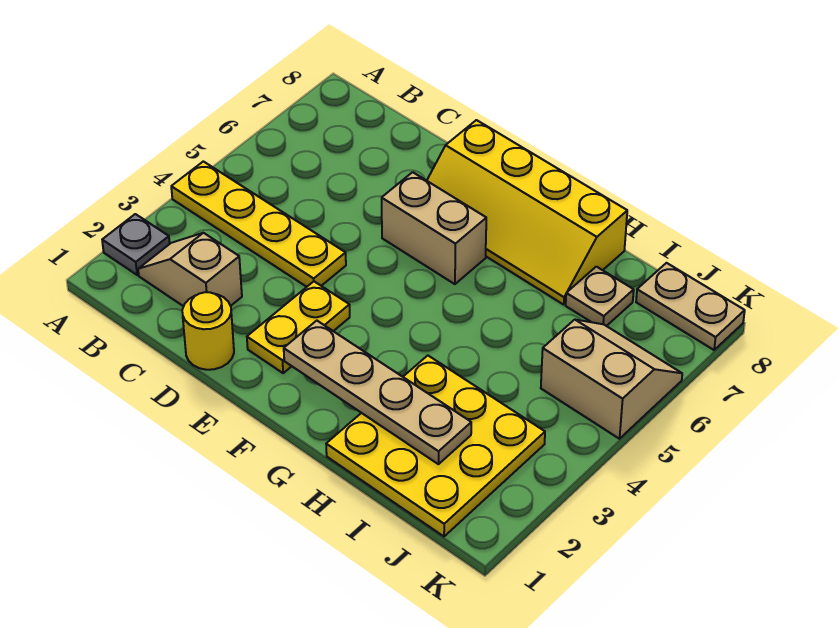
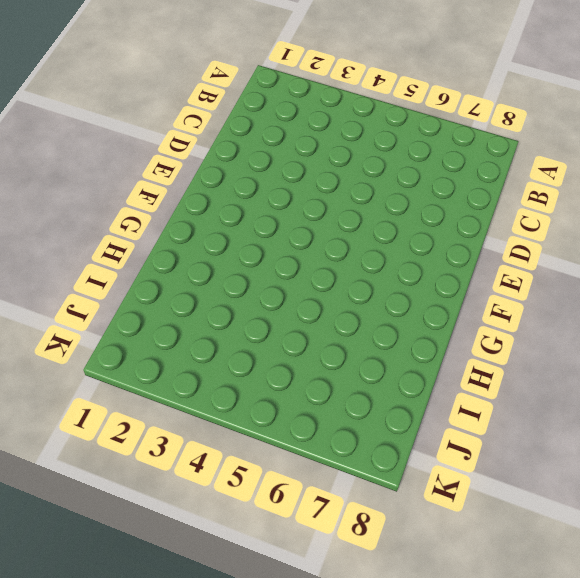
none -> grey 1x1 plate [102,214,170,275]
none -> yellow 1x4 plate [171,161,346,287]
none -> tan 1x2 slope [138,233,242,306]

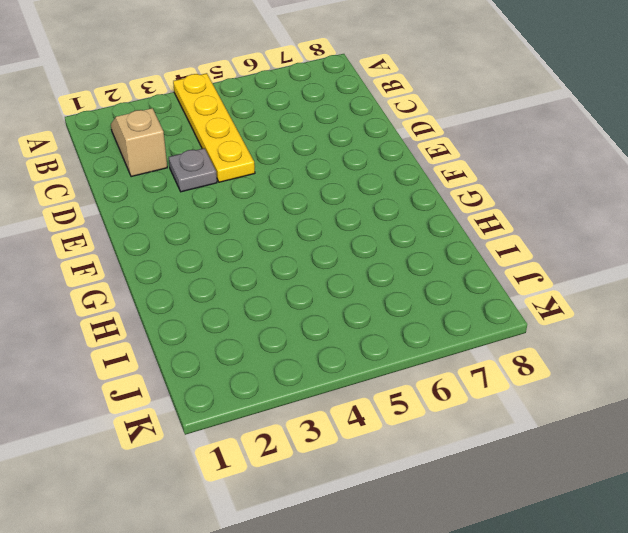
grey 1x1 plate [169,148,217,192] -> grey 1x1 plate moved to [102,214,170,275]
none -> yellow 1x1 round brick [182,292,234,370]
none -> yellow 1x2 plate [247,281,350,373]
none -> tan 1x2 brick [382,172,486,284]

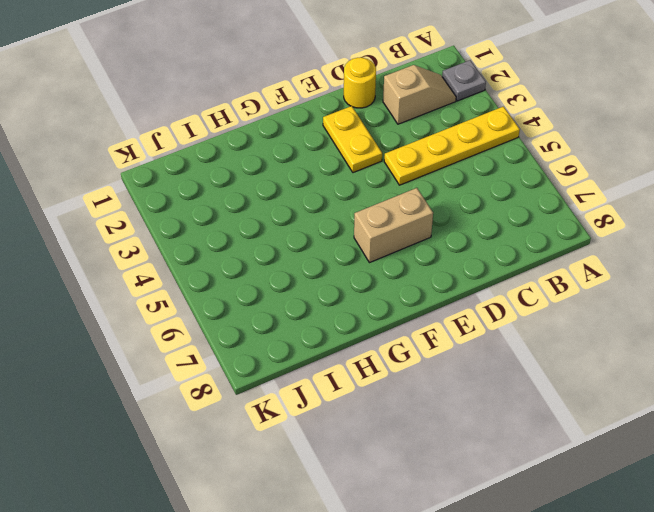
none -> yellow 2x4 slope [427,120,627,305]
none -> yellow 3x3 plate [326,356,545,536]
none -> tan 1x1 plate [566,267,634,326]

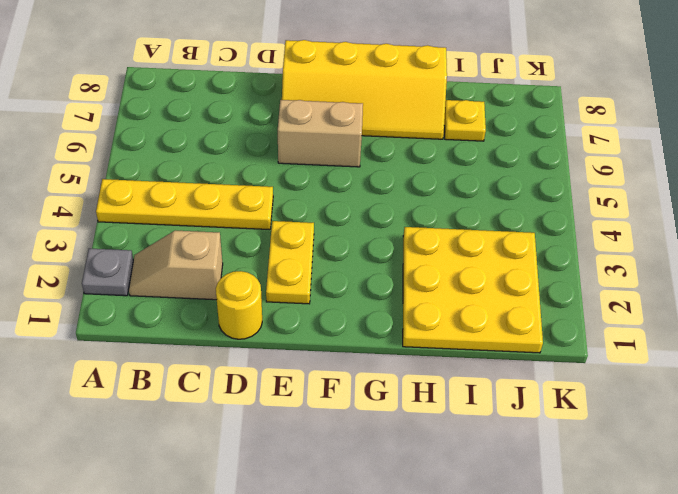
yellow 1x1 plate [444,100,486,141] -> tan 1x1 plate [566,267,634,326]
none -> tan 2x2 slope [541,320,682,439]
none -> tan 1x2 plate [636,263,745,350]
none -> tan 1x4 plate [284,321,471,464]

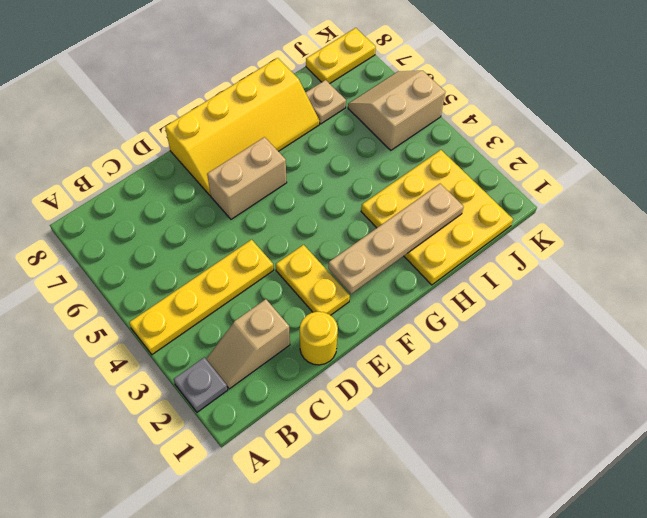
yellow 1x2 plate [306,28,376,84] -> tan 1x2 plate [636,263,745,350]

